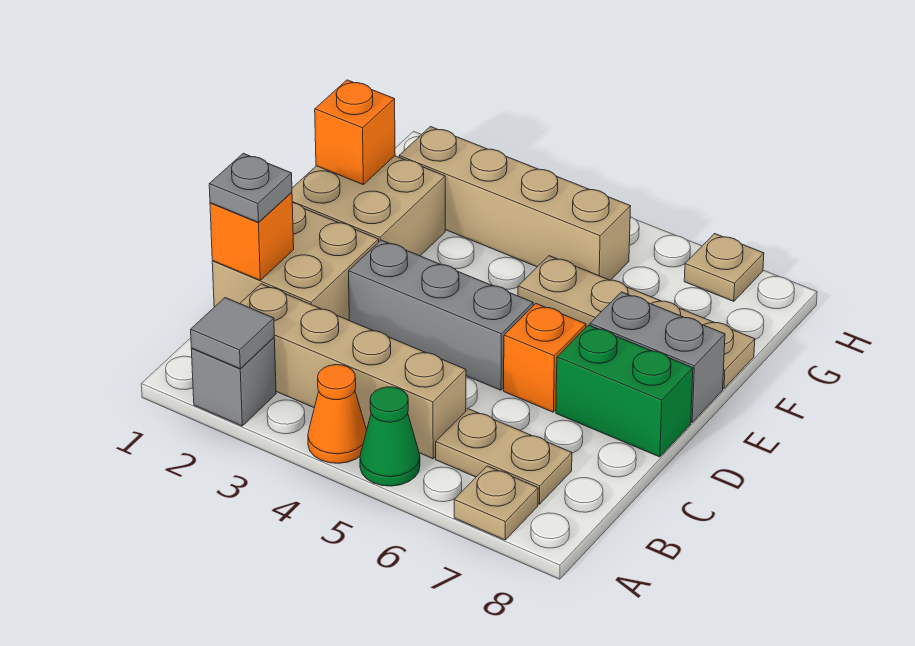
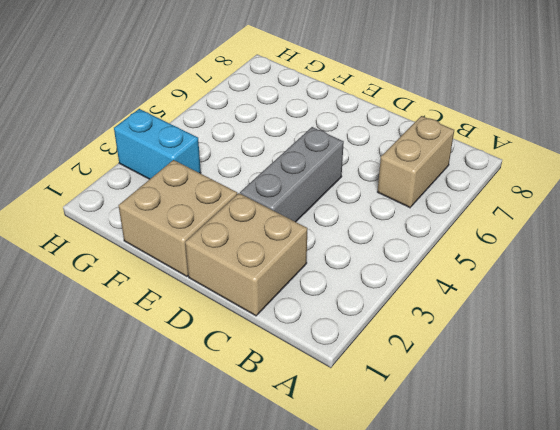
tan 1x2 brick [378,116,454,208] -> tan 1x2 plate [436,409,572,504]
cyan 1x2 brick [114,109,201,179] -> tan 1x4 brick [399,127,631,280]
none -> grey 1x1 brick [191,338,276,426]
none -> orange 1x1 cone [308,365,367,463]
none -> green 1x1 cone [360,387,420,486]

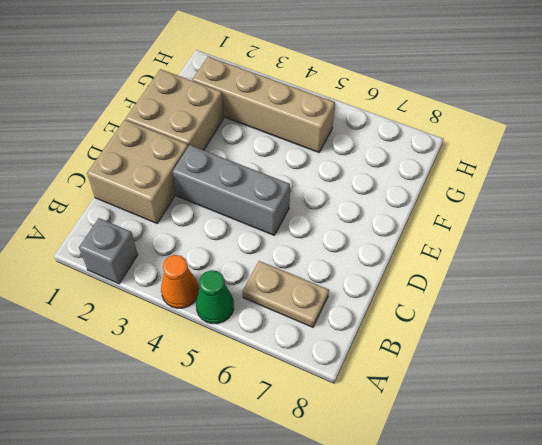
none -> tan 1x1 plate [454,466,538,540]
none -> tan 1x4 brick [240,284,466,459]
none -> orange 1x1 brick [504,304,586,412]

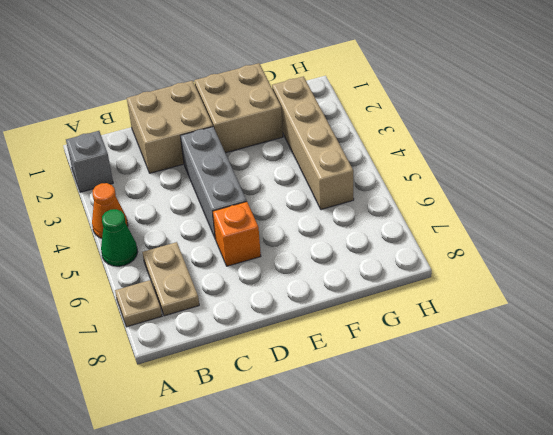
none -> tan 1x4 brick [240,284,466,459]
none -> green 1x2 brick [556,325,693,457]
none -> grey 1x2 brick [590,292,725,422]

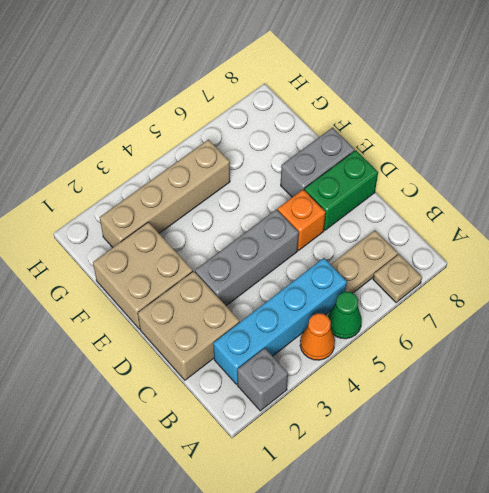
cyan 1x4 brick [213,258,347,384] -> tan 1x4 brick [240,284,466,459]
none -> tan 1x4 plate [518,256,755,389]
none -> tan 1x1 plate [684,234,764,301]
none -> grey 1x1 tile [191,298,274,369]

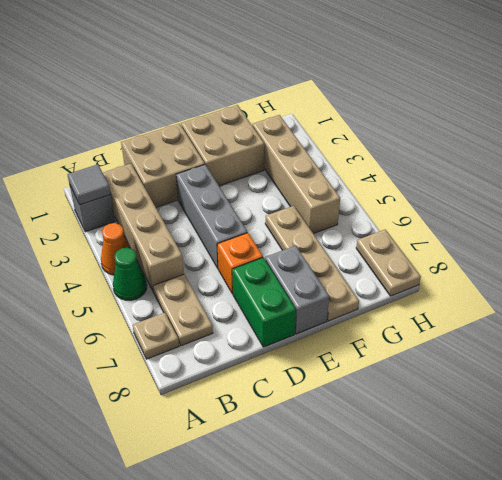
tan 1x2 plate [356,229,421,296] -> tan 1x1 plate [684,234,764,301]
none -> orange 1x1 brick [210,192,294,280]
none -> orange 1x1 brick [315,80,395,184]
none -> grey 1x1 plate [209,153,292,222]

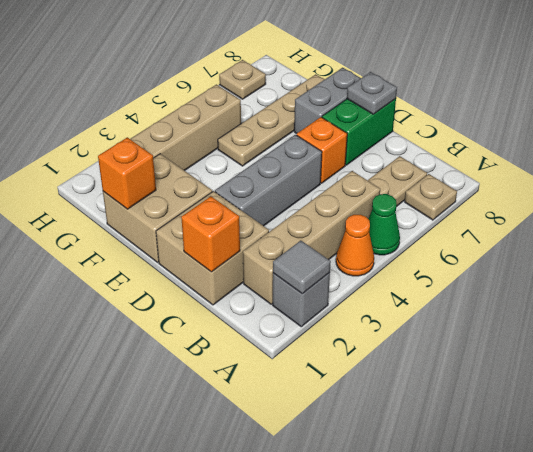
grey 1x1 plate [347,72,397,114] -> grey 1x1 plate moved to [209,153,292,222]

